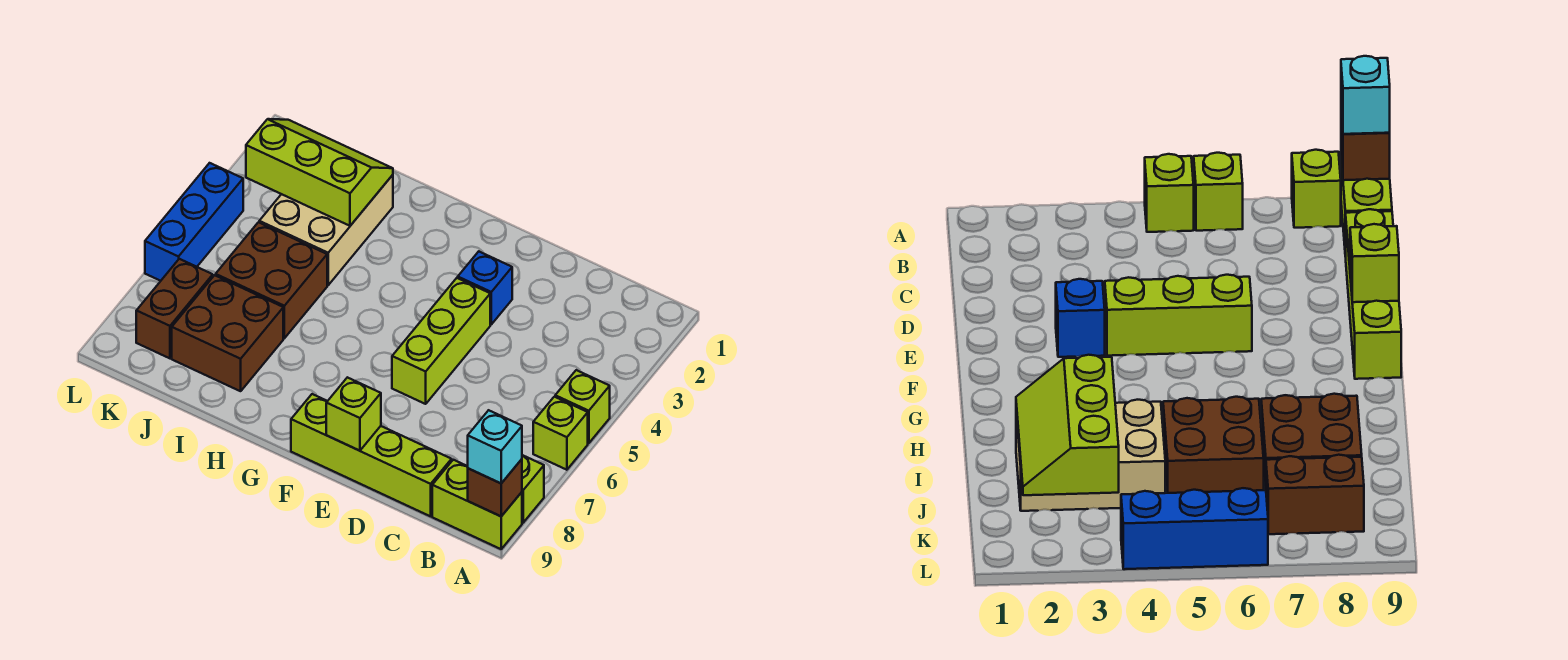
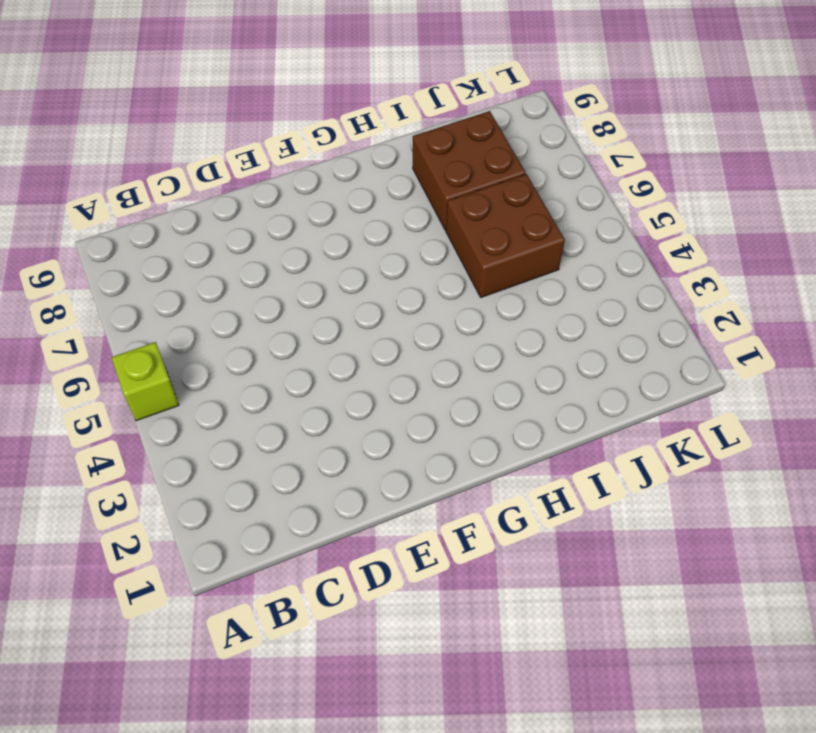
none -> lime 1x1 brick [533,397,588,470]
none -> lime 1x1 brick [522,455,544,523]
none -> lime 1x2 brick [432,460,522,549]

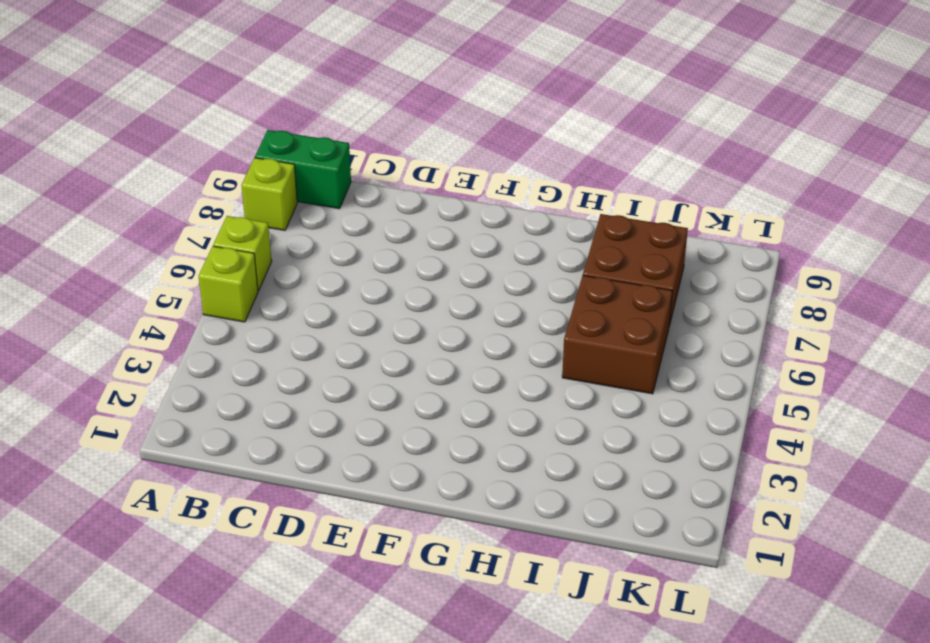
green 1x2 brick [255,130,351,209] -> lime 1x2 brick [432,460,522,549]
none -> lime 1x4 brick [291,394,452,516]
none -> blue 1x1 brick [458,251,512,324]
none -> lime 1x3 brick [392,278,490,404]

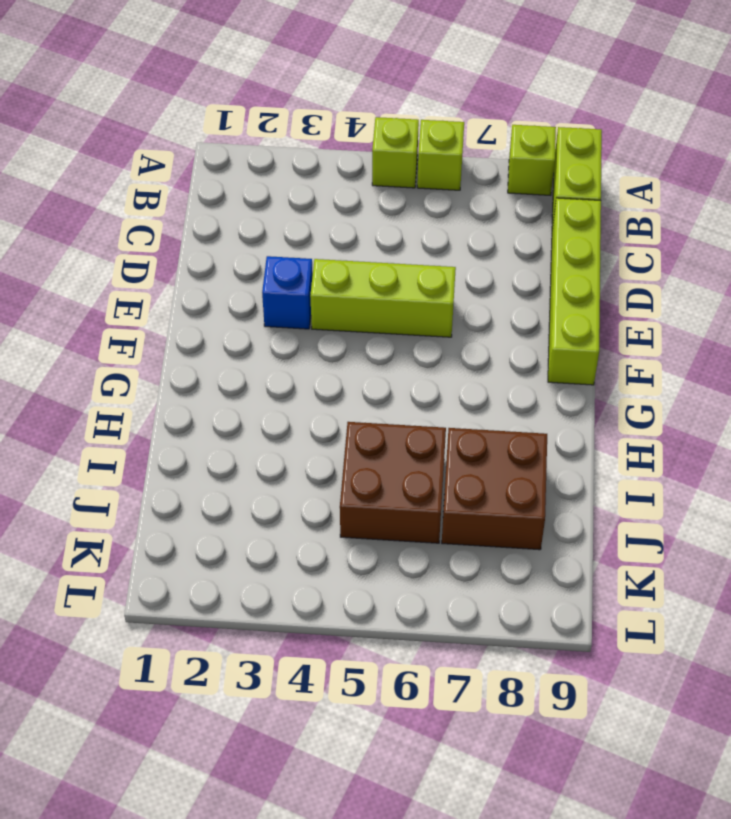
none -> tan 2x3 brick [259,175,393,285]
none -> brown 1x2 brick [136,259,213,358]
none -> blue 1x3 brick [145,163,243,281]

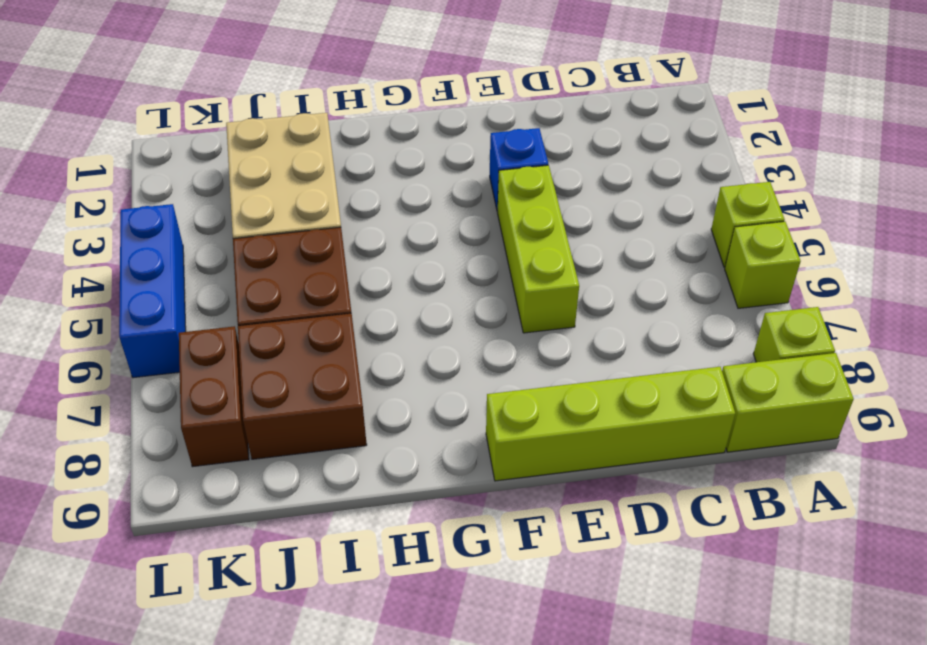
none -> brown 1x1 brick [468,459,522,516]
none -> lime 1x1 brick [326,377,381,451]
none -> lime 2x3 slope [246,119,393,226]

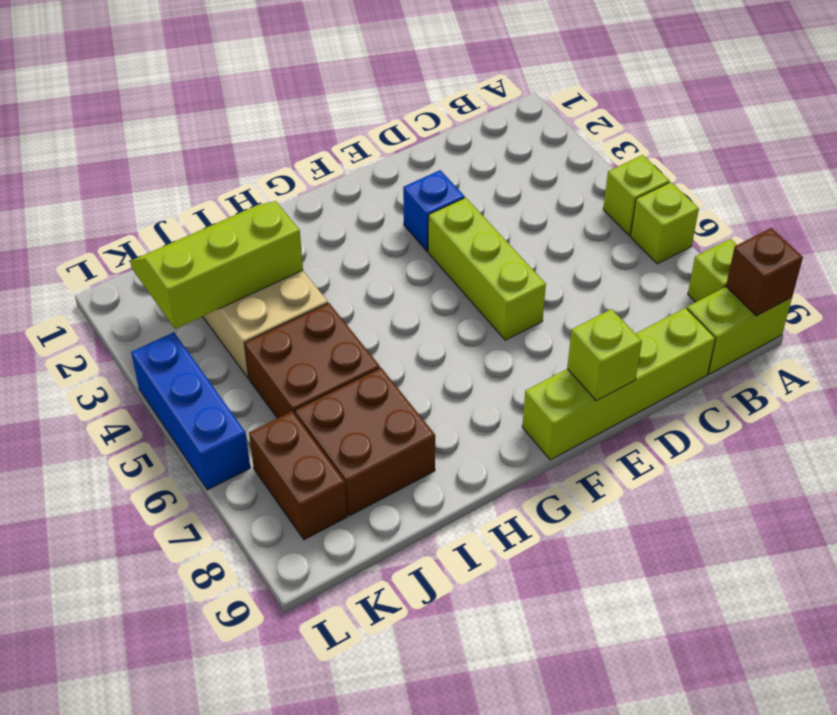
none -> cyan 1x1 brick [468,410,522,483]

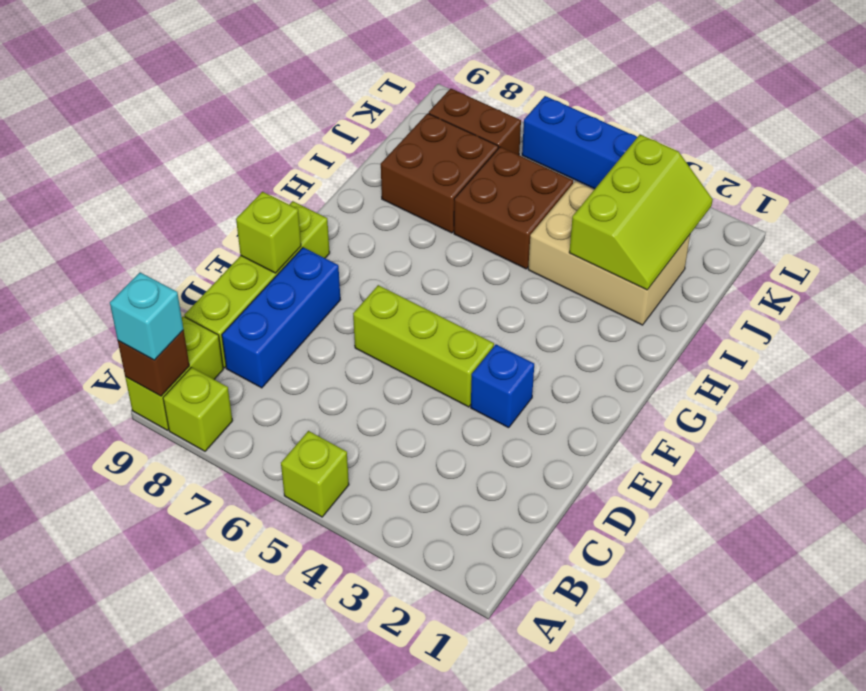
blue 1x3 brick [222,247,340,388] -> none
none -> lime 1x1 brick [533,397,588,470]

